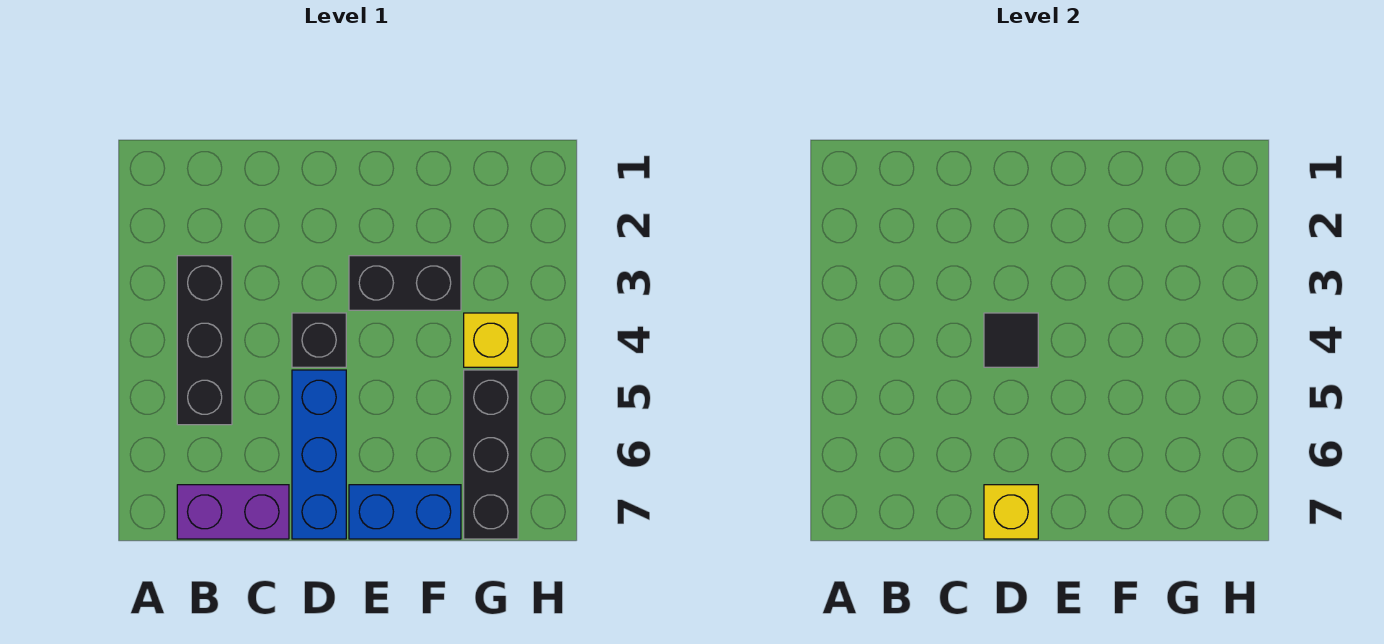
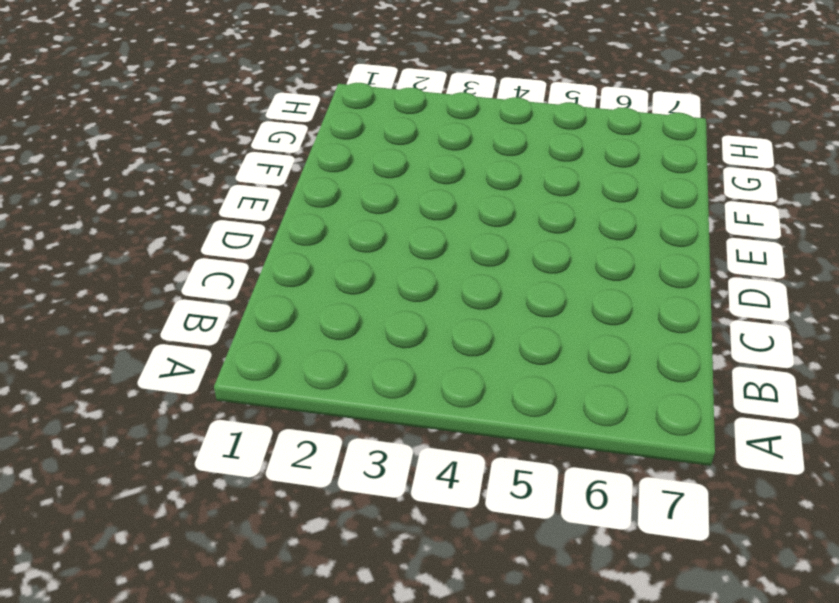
none -> black 1x3 brick [177,256,232,425]
none -> purple 1x2 brick [177,485,289,539]

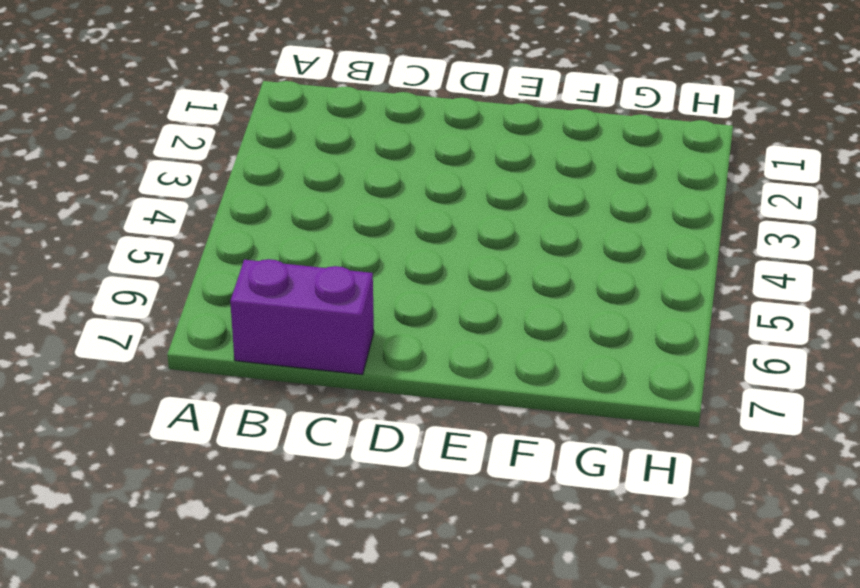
none -> black 1x3 brick [177,256,232,425]
none -> black 1x1 brick [292,313,346,367]

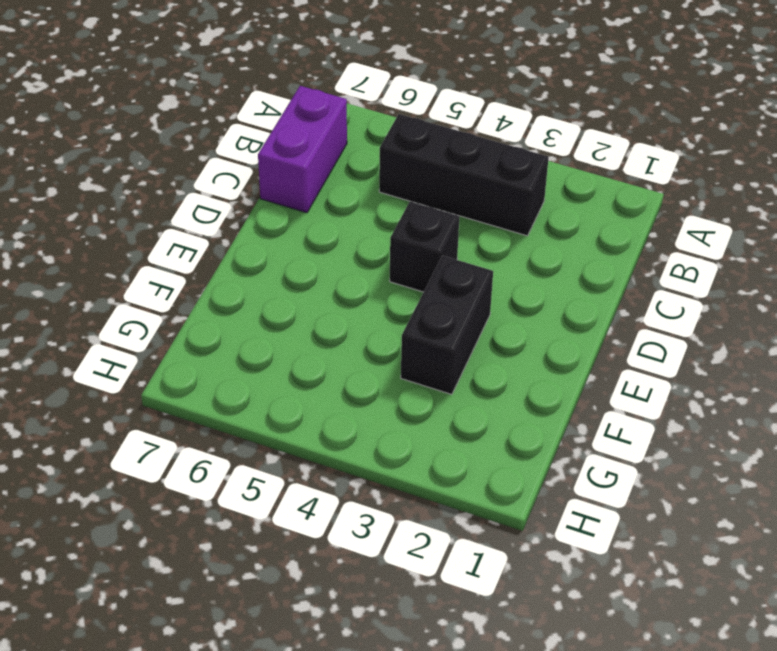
none -> blue 1x3 brick [292,370,346,539]
none -> blue 1x2 brick [349,485,461,539]

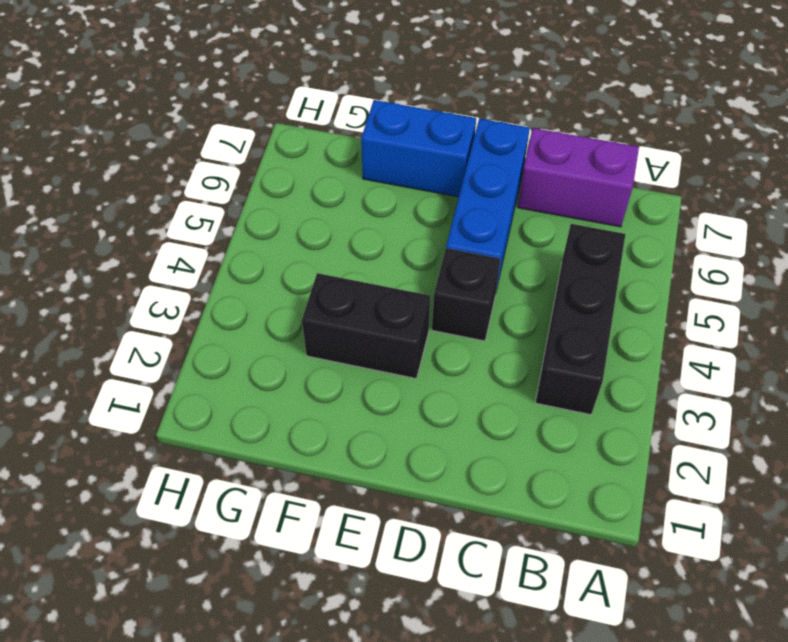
none -> yellow 1x1 brick [464,313,518,367]
none -> black 1x3 brick [464,370,518,539]

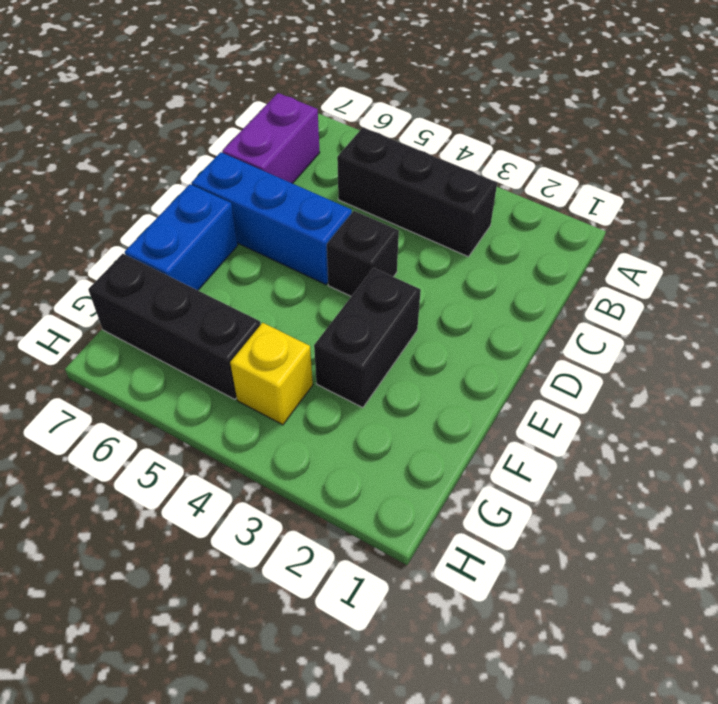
none -> black 1x1 tile [984,313,1038,367]
none -> yellow 1x1 brick [984,485,1038,539]

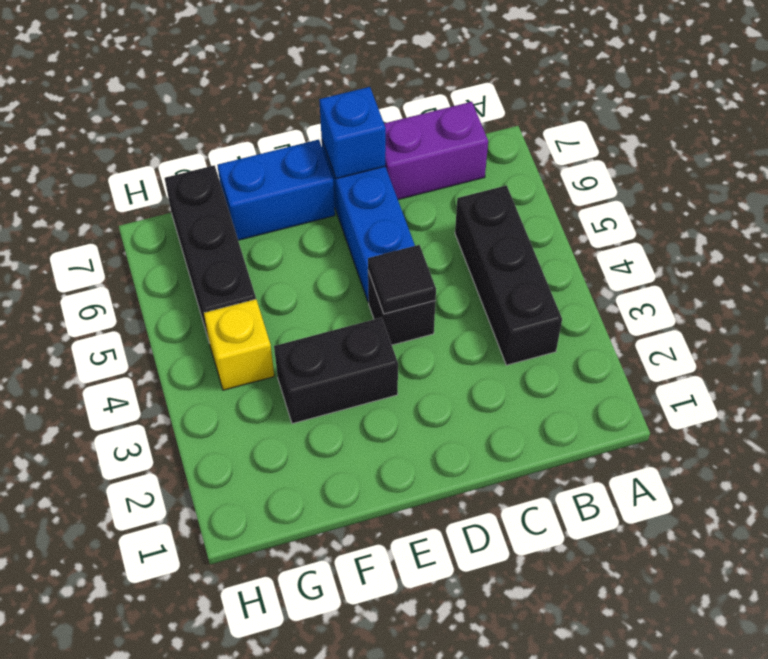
blue 1x1 brick [319,87,386,179] -> yellow 1x1 brick [984,485,1038,539]

